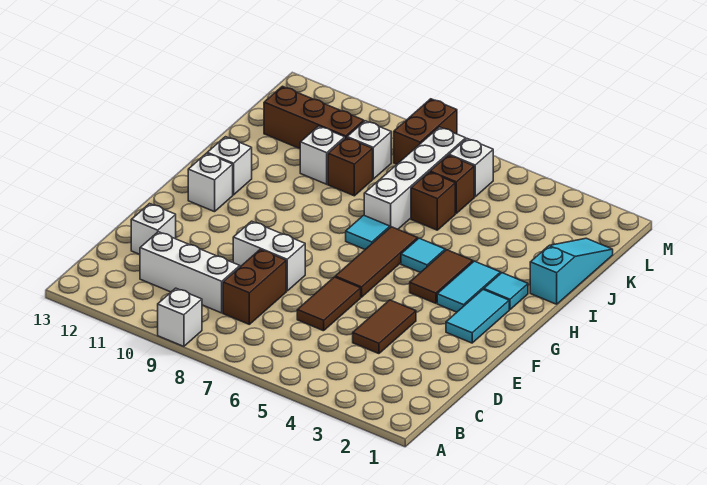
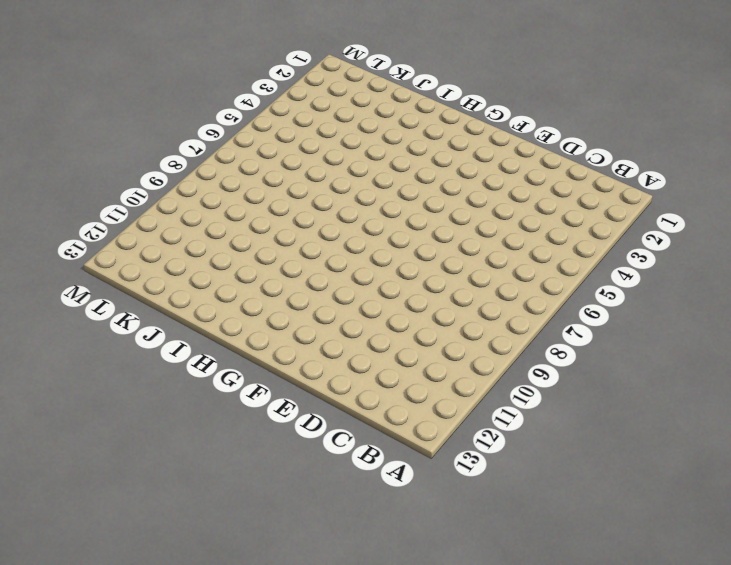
none -> white 1x1 brick [158,288,202,346]
none -> brown 1x2 brick [223,250,286,324]
none -> white 1x3 brick [140,232,240,313]

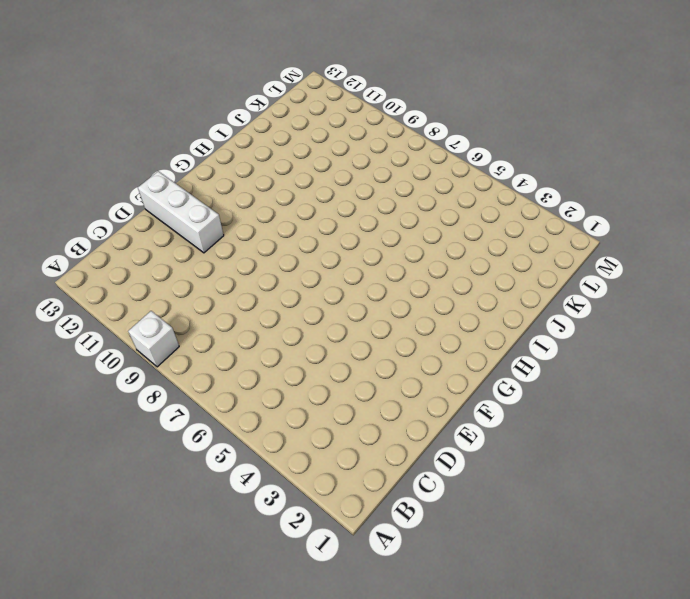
white 1x3 brick [138,171,224,253] -> white 1x3 brick moved to [140,232,240,313]
none -> brown 1x2 brick [223,250,286,324]
none -> brown 1x2 tile [353,300,416,354]
none -> brown 1x2 tile [297,277,361,331]

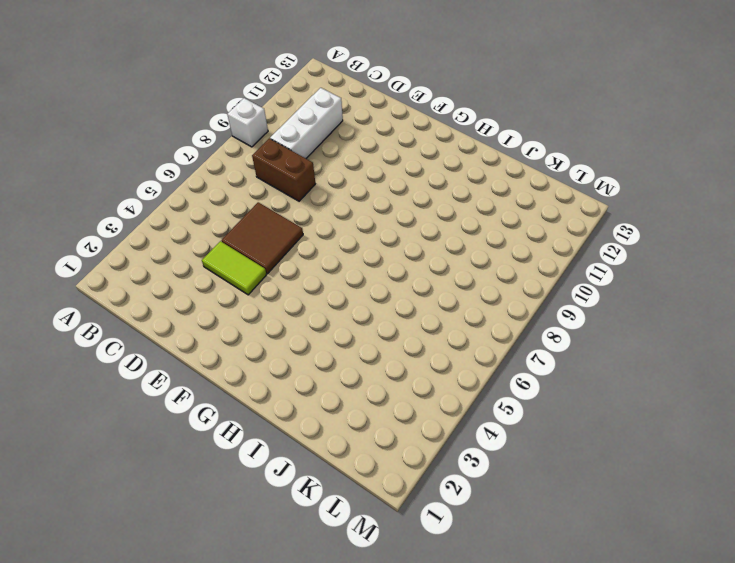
lime 1x2 tile [202,241,266,295] -> brown 1x2 tile [353,300,416,354]
brown 2x2 tile [222,202,303,274] -> brown 1x2 tile [297,277,361,331]
none -> white 1x1 brick [131,204,176,255]
none -> white 1x2 brick [233,221,305,291]
none -> cyan 1x2 tile [446,289,509,343]

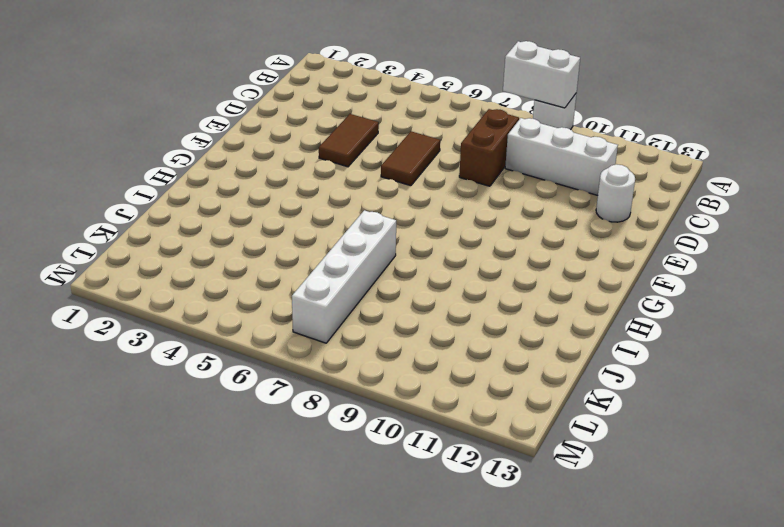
white 1x2 brick [503,41,580,108] -> white 1x2 brick moved to [233,221,305,291]
white 1x1 round brick [596,164,635,222] -> white 1x1 brick [131,204,176,255]
none -> cyan 1x2 tile [446,289,509,343]
none -> brown 1x3 tile [335,227,418,297]
none -> cyan 1x2 tile [437,261,501,312]

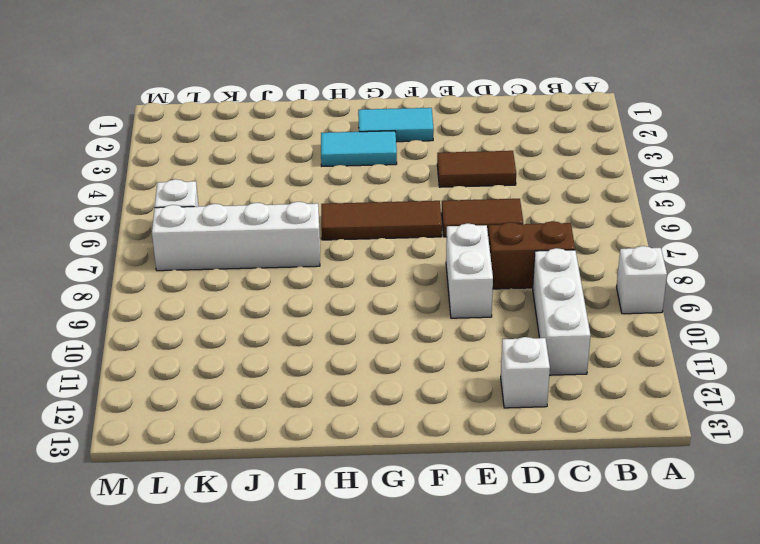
none -> brown 1x2 tile [410,250,473,303]
none -> white 1x1 brick [188,153,233,212]
none -> cyan 1x1 tile [484,273,528,310]

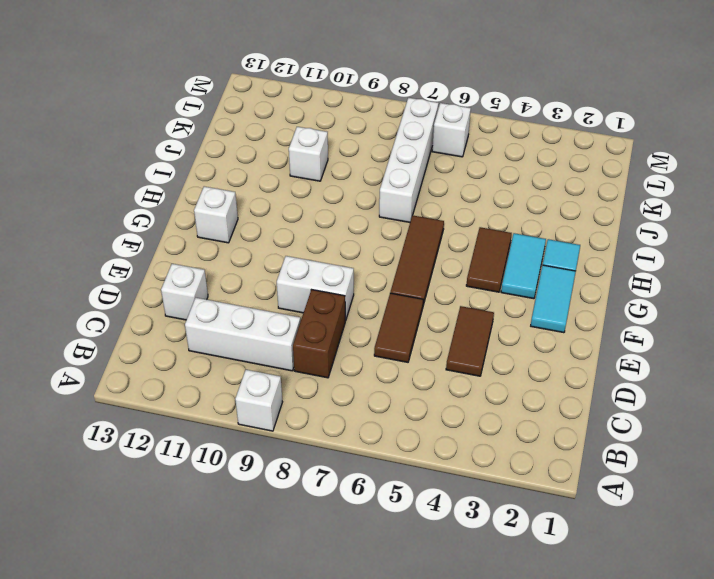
none -> cyan 1x1 tile [401,238,445,273]
none -> cyan 1x1 tile [346,215,390,249]
none -> white 1x1 brick [207,137,252,195]

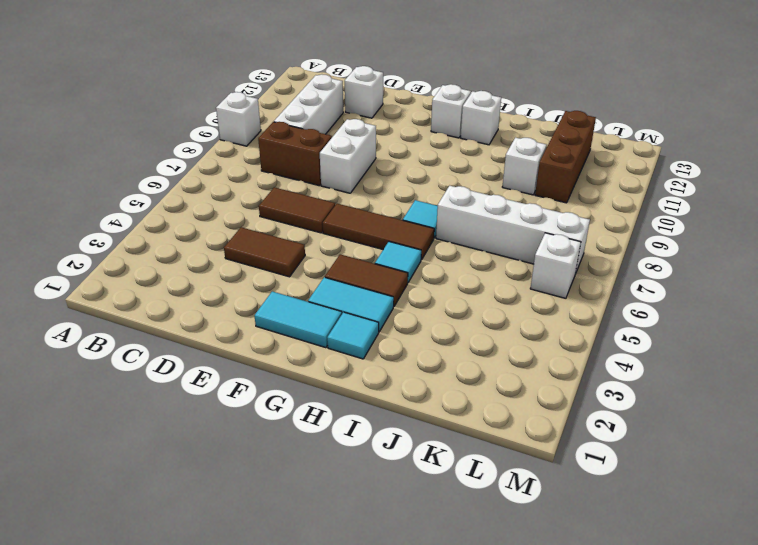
none -> cyan 1x3 slope [530,238,613,304]
none -> brown 1x1 brick [411,172,455,230]
none -> brown 1x1 brick [328,138,373,196]

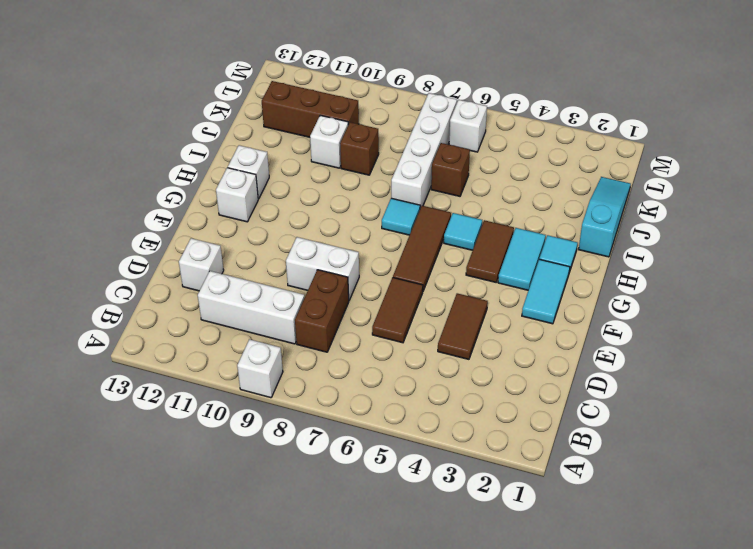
none -> brown 1x1 brick [430,155,474,213]
none -> white 1x1 brick [347,121,391,179]
none -> brown 1x2 brick [394,99,457,164]

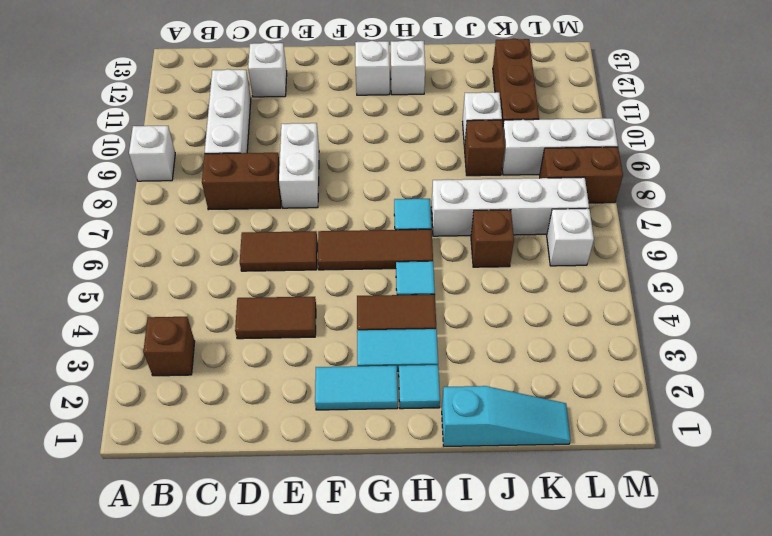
brown 1x1 brick [143,317,195,376] -> brown 1x1 brick moved to [430,155,474,213]
white 1x3 brick [502,118,618,175] -> white 1x1 brick [347,121,391,179]

